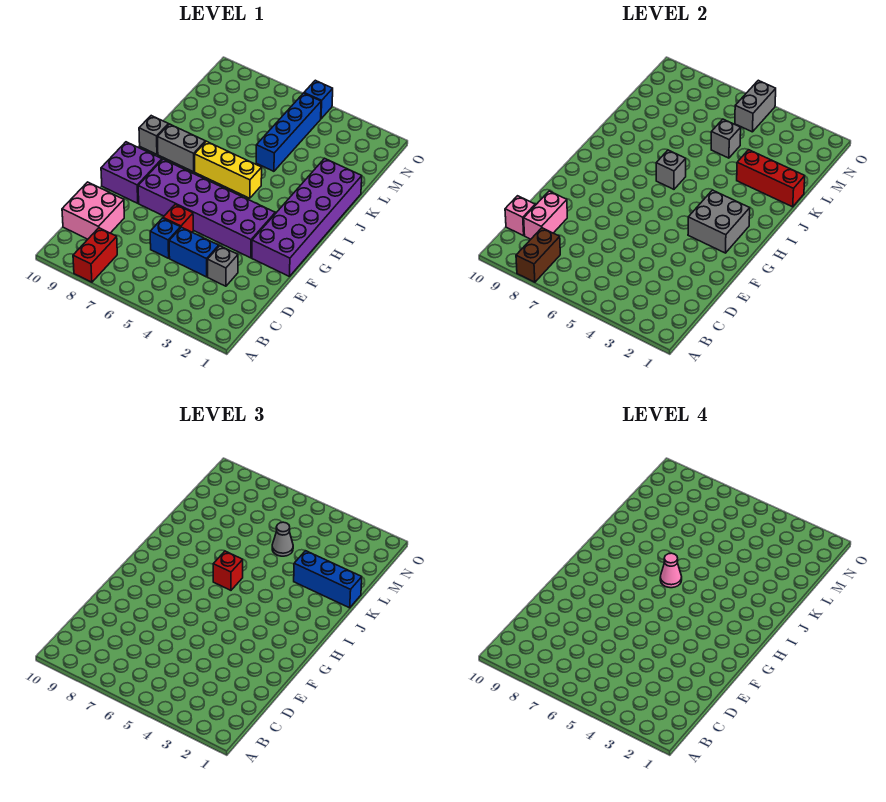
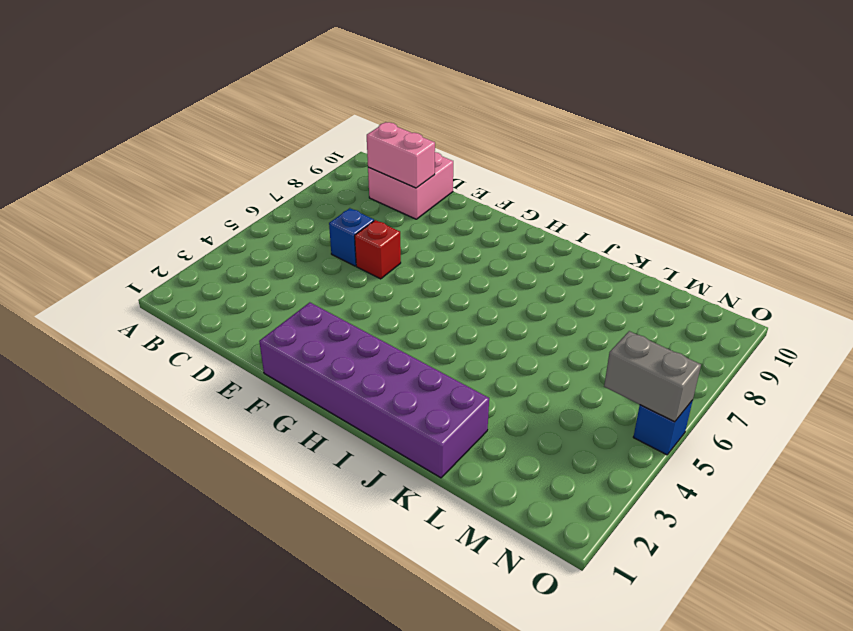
none -> red 1x2 brick [73,228,117,282]
none -> grey 1x1 brick [208,246,238,286]
none -> blue 1x2 brick [169,227,219,277]

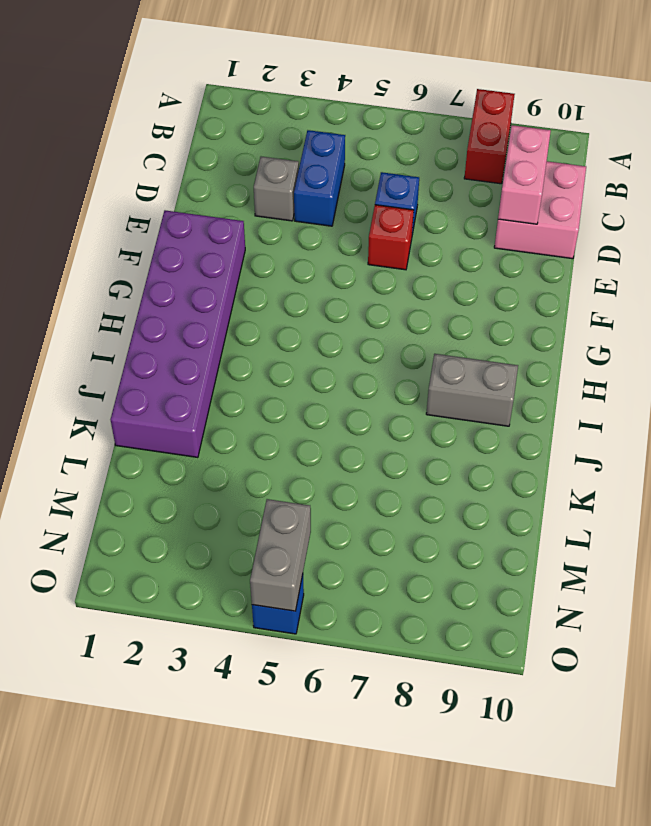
blue 1x2 brick [294,130,345,226] -> blue 1x2 brick turned to [169,227,219,277]
none -> purple 2x6 brick [138,159,275,258]
none -> purple 2x2 brick [101,142,162,203]
none -> yellow 1x3 brick [195,141,262,198]

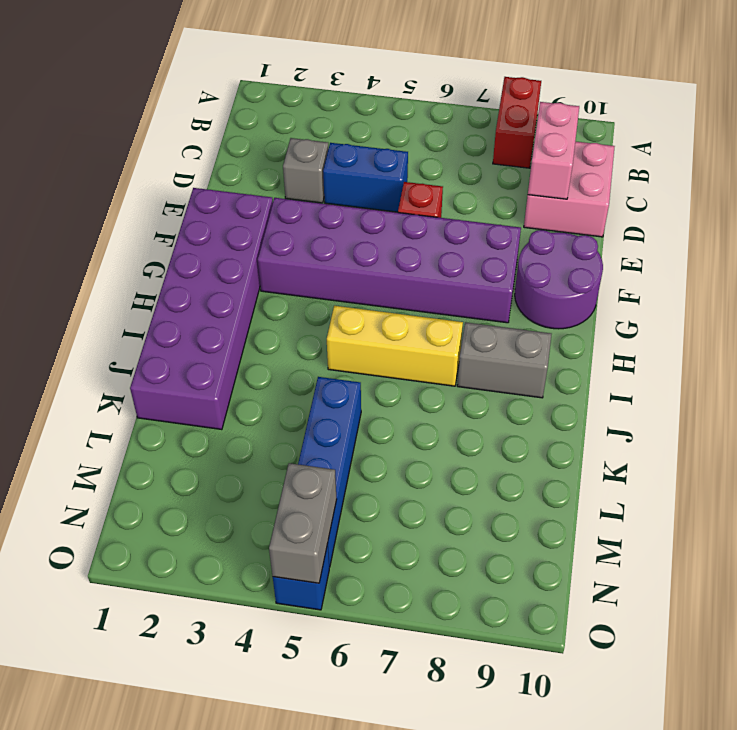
purple 2x2 round brick [515,230,603,329] -> purple 2x2 brick [101,142,162,203]
none -> blue 1x1 brick [150,218,180,258]
none -> grey 1x1 brick [139,116,168,154]
none -> brown 1x2 brick [516,228,560,282]

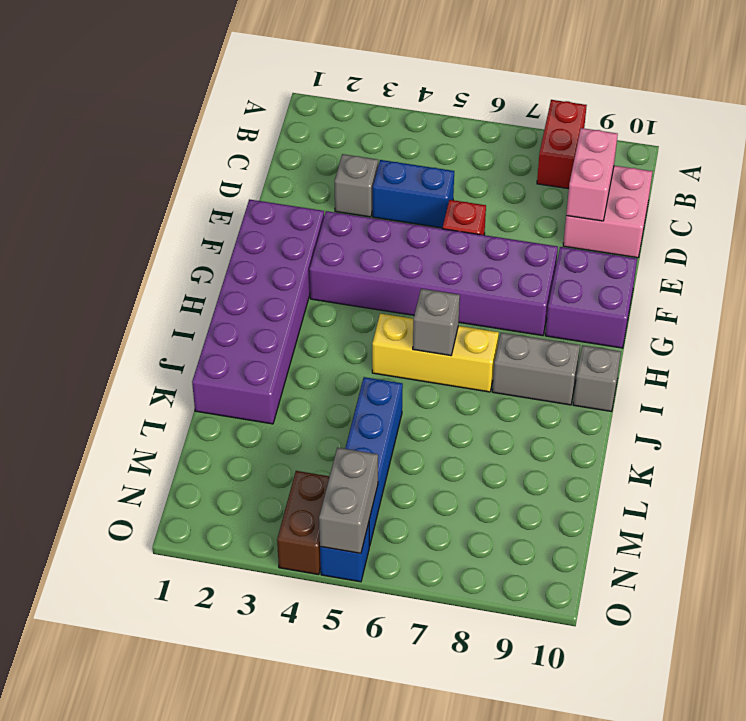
brown 1x2 brick [277,471,330,575] -> brown 1x2 brick moved to [516,228,560,282]
none -> blue 1x1 brick [150,218,180,258]
none -> pink 1x1 brick [505,196,535,236]
none -> grey 2x2 brick [688,190,750,253]

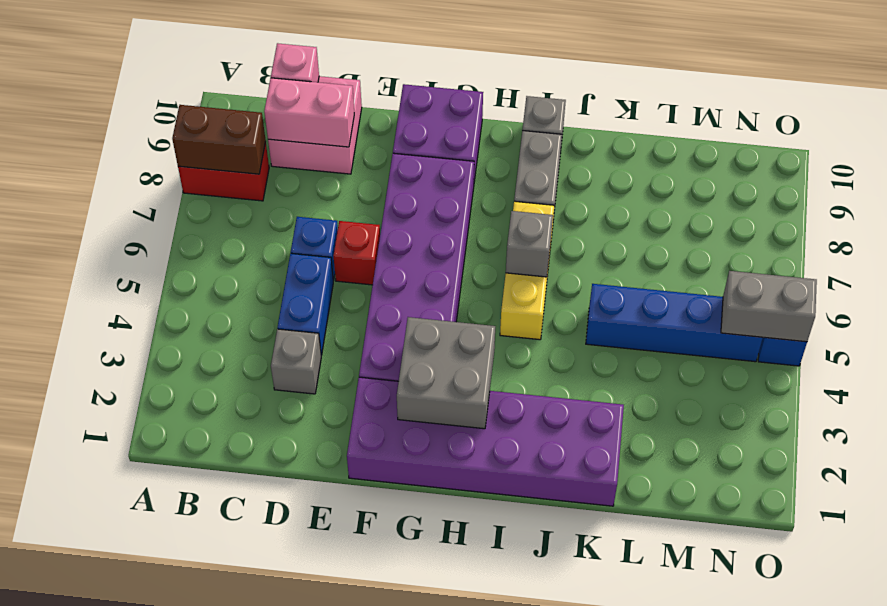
none -> red 1x3 brick [737,150,805,207]
none -> grey 1x1 brick [711,119,741,158]
none -> red 1x1 brick [213,551,243,590]

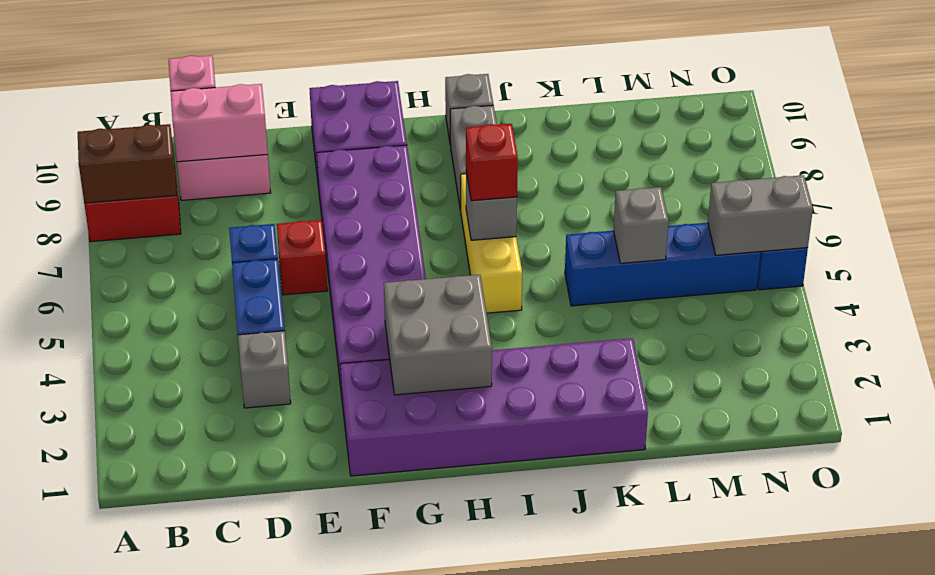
none -> red 1x3 brick [737,150,805,207]
none -> blue 1x3 brick [294,551,362,608]
none -> grey 1x1 cone [272,522,293,556]

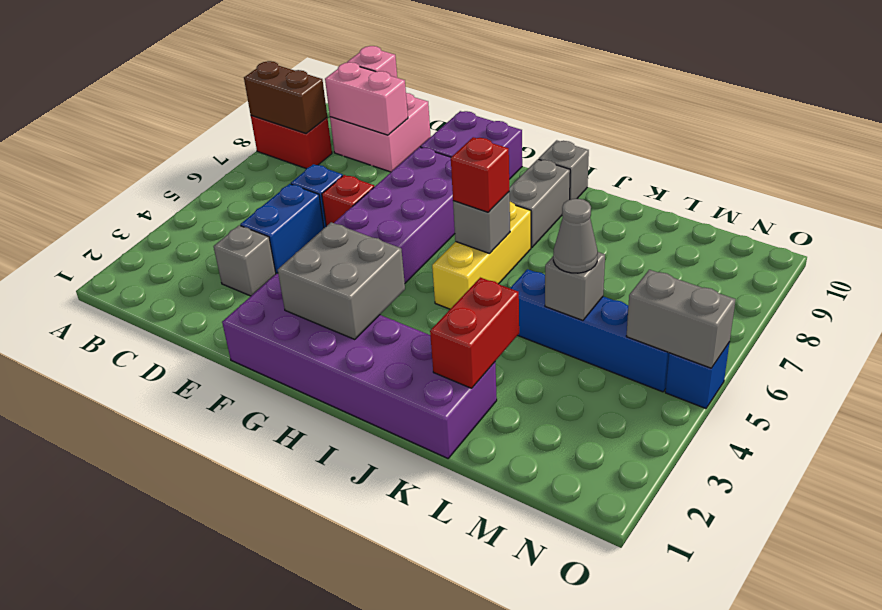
red 1x2 brick [430,278,519,388] -> red 1x3 brick [737,150,805,207]
none -> blue 1x3 brick [294,551,362,608]
none -> pink 1x1 cone [660,553,682,588]

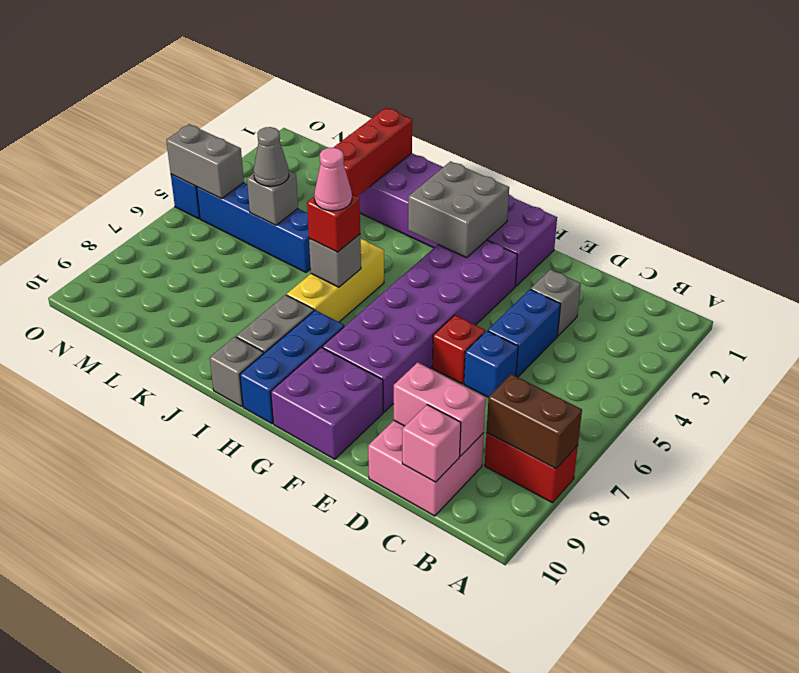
blue 1x3 brick [240,310,344,424] -> blue 1x3 brick moved to [294,551,362,608]

